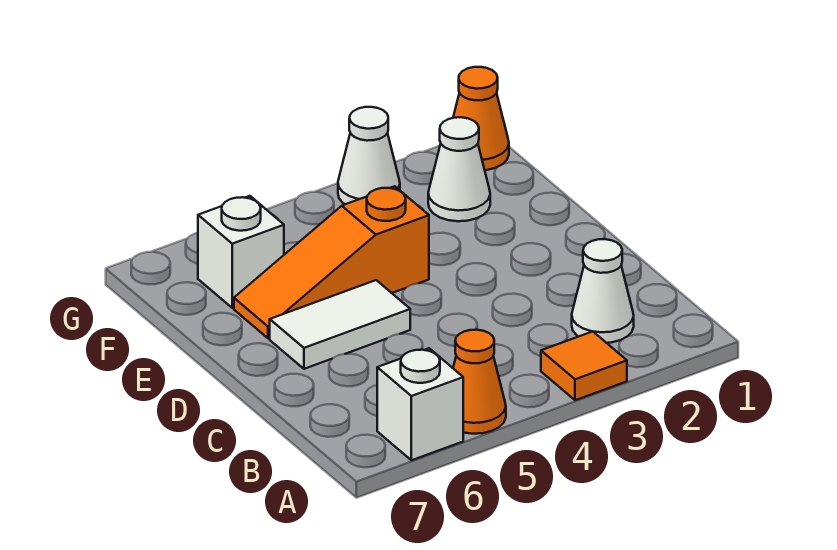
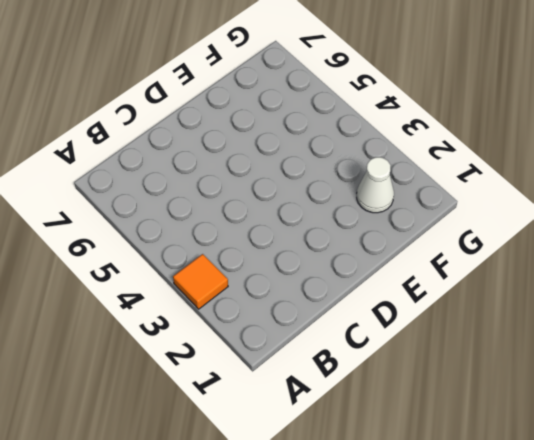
none -> orange 1x1 cone [453,330,506,434]
none -> white 1x1 brick [377,348,463,460]

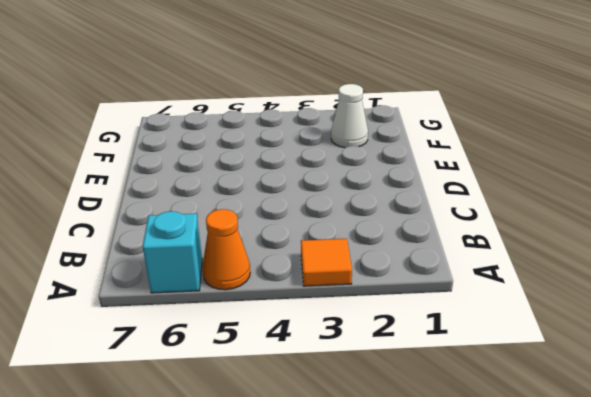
cyan 1x1 brick [143,211,202,293] -> white 1x1 brick [377,348,463,460]
none -> white 1x1 cone [572,239,634,343]
none -> white 1x2 tile [270,280,410,369]

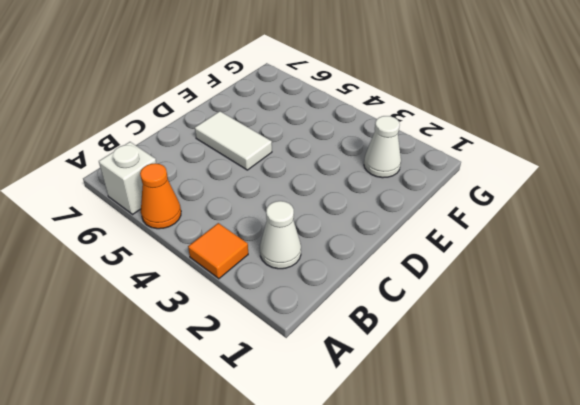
none -> orange 1x3 slope [234,186,429,338]
none -> white 1x1 brick [198,196,284,308]

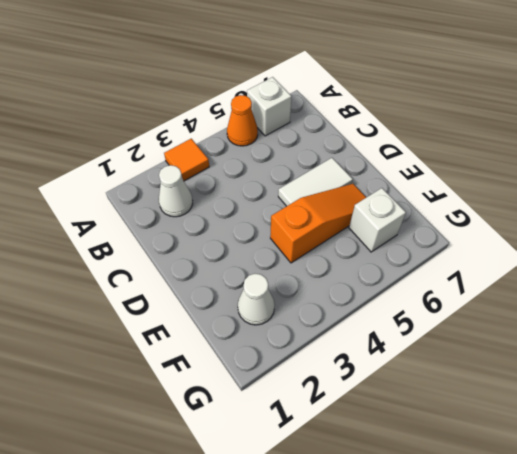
none -> orange 1x1 cone [453,67,509,170]
none -> white 1x1 cone [338,107,400,204]

